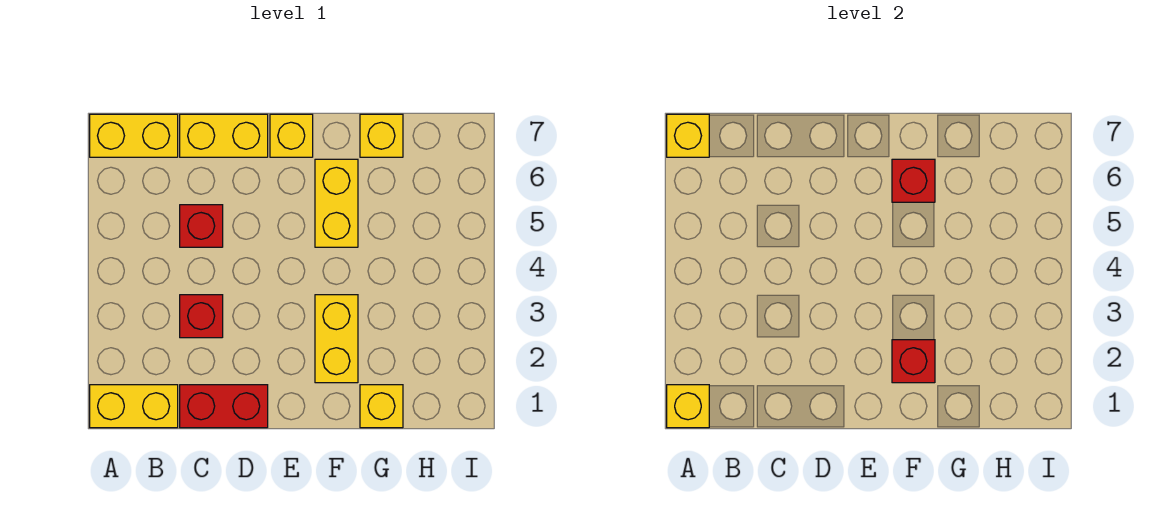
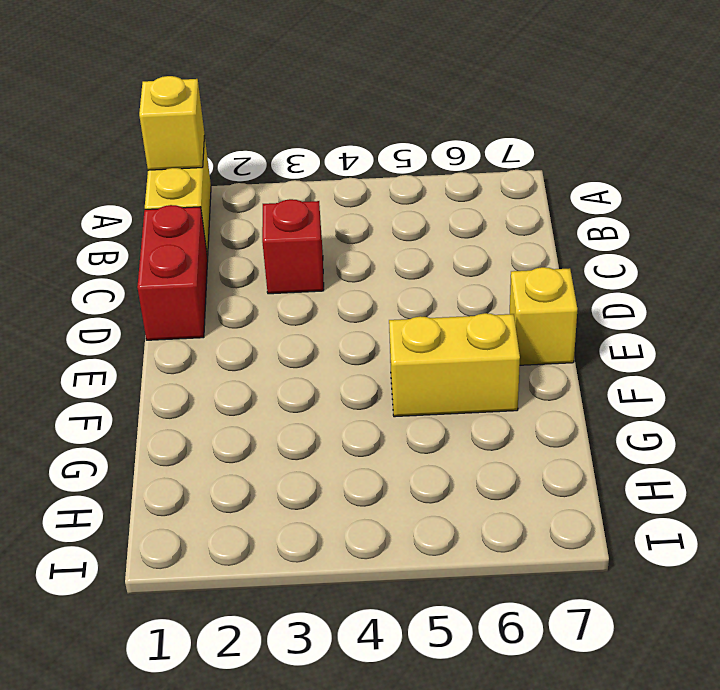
none -> yellow 1x2 brick [90,114,178,157]
none -> red 1x1 brick [180,205,223,247]
none -> yellow 1x2 brick [180,114,268,157]

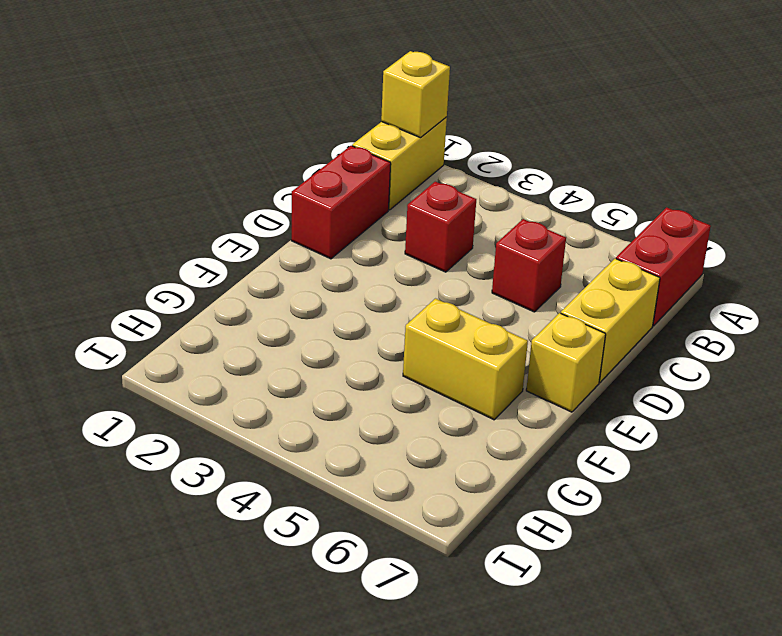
red 1x2 brick [616,207,711,326] -> yellow 1x2 brick [90,114,178,157]
none -> yellow 1x2 brick [315,295,358,383]
none -> yellow 1x1 brick [360,385,403,428]
none -> yellow 1x1 brick [360,114,403,157]

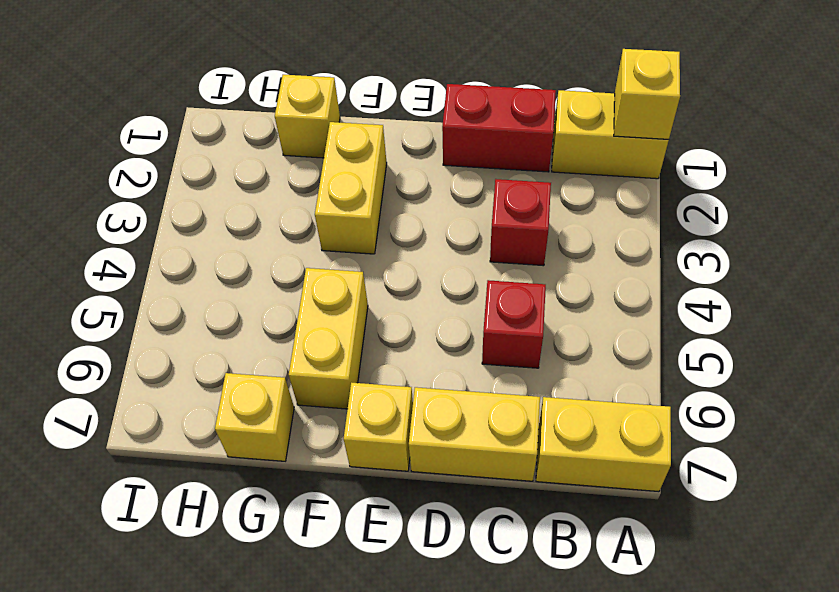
none -> yellow 1x1 brick [667,114,709,157]
none -> red 1x1 brick [892,340,935,383]
none -> red 1x1 brick [892,159,935,202]

